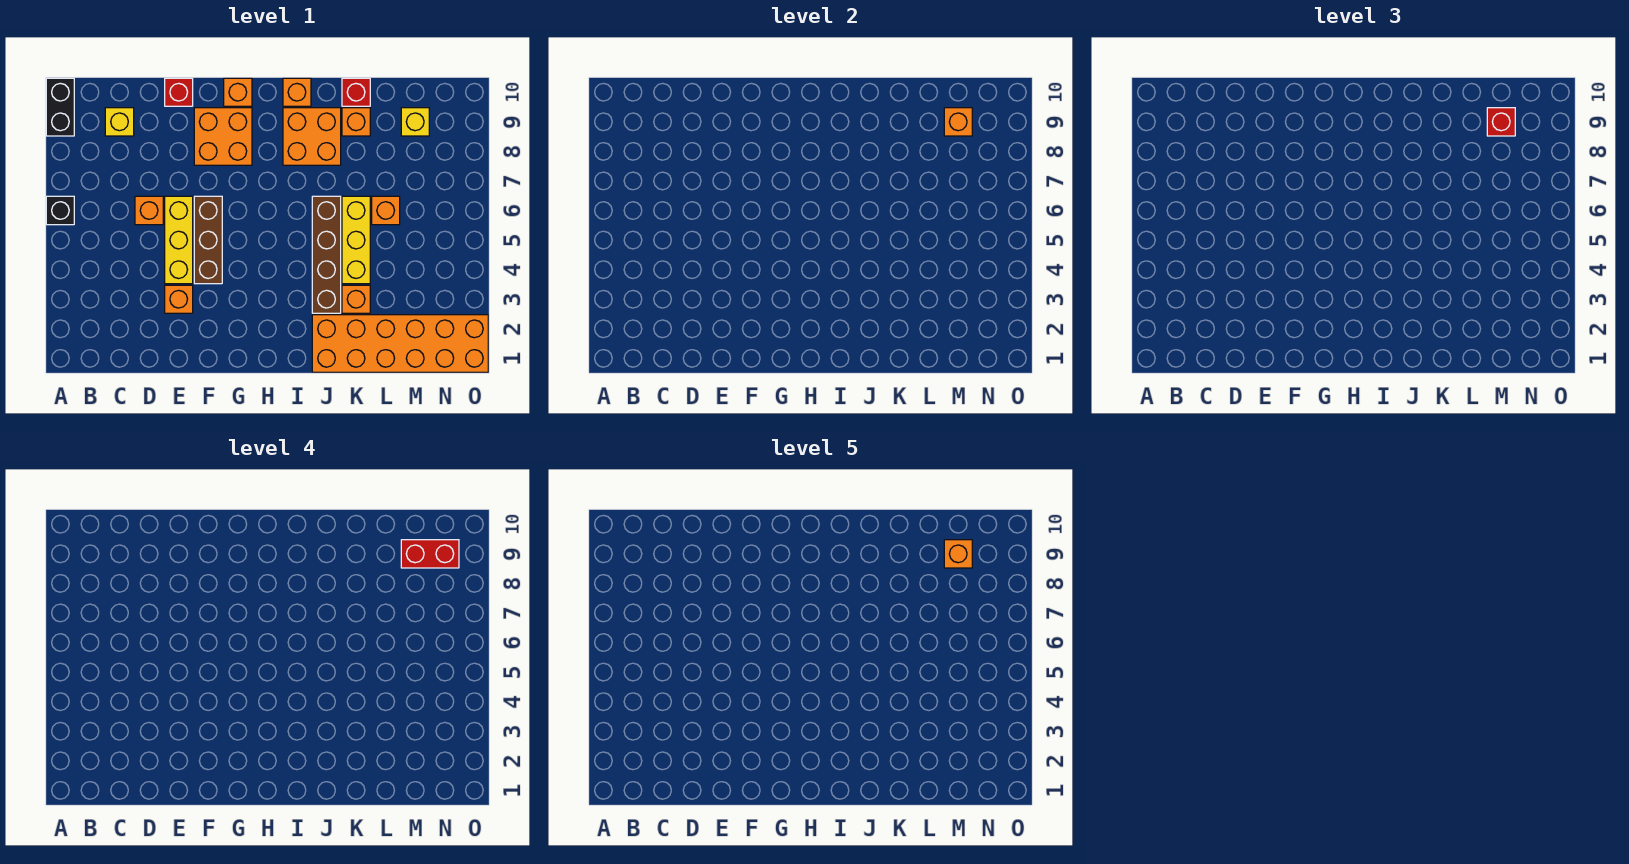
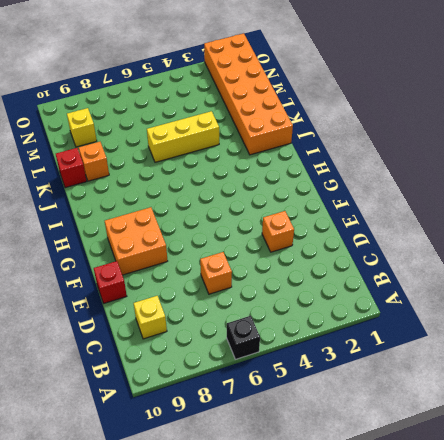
none -> black 1x2 brick [46,78,74,136]
none -> yellow 1x3 brick [165,196,193,284]
none -> brown 1x3 brick [194,196,222,284]

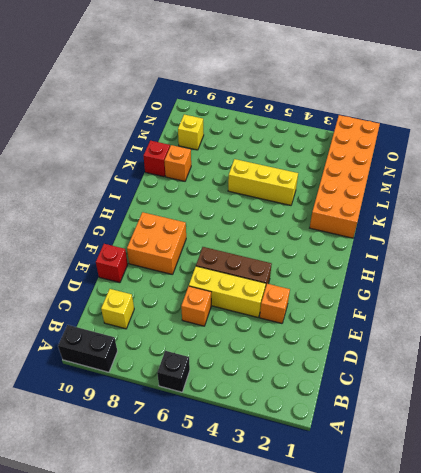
none -> orange 1x1 brick [224,78,252,106]
none -> orange 2x2 brick [283,108,341,165]
none -> orange 1x1 brick [283,78,311,106]

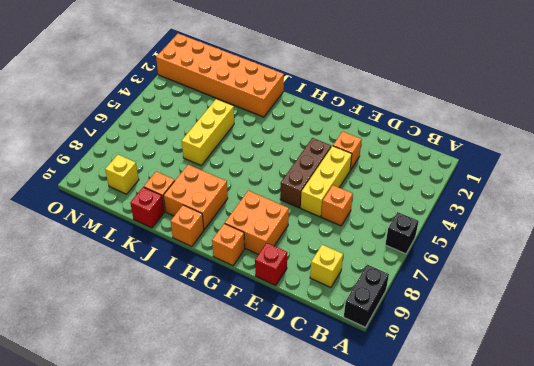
none -> brown 1x4 brick [312,196,341,313]
none -> orange 1x1 brick [342,285,370,313]
none -> orange 1x1 brick [372,196,400,225]

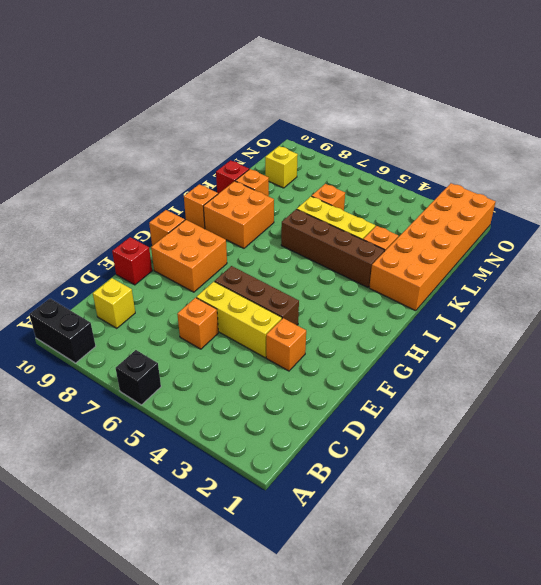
none -> orange 1x1 brick [944,108,972,136]
none -> red 1x1 brick [1487,108,1515,136]
none -> red 1x2 brick [401,540,459,568]

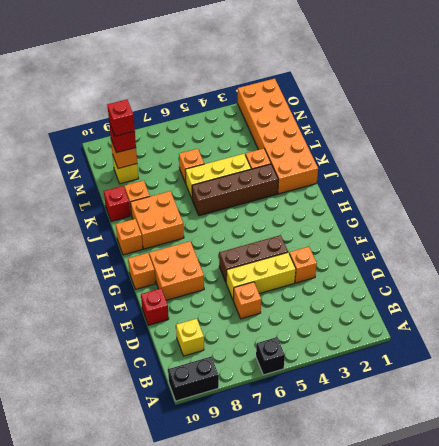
red 1x1 brick [107,99,135,136] -> red 1x2 brick [401,540,459,568]
none -> orange 1x1 brick [944,540,972,568]

